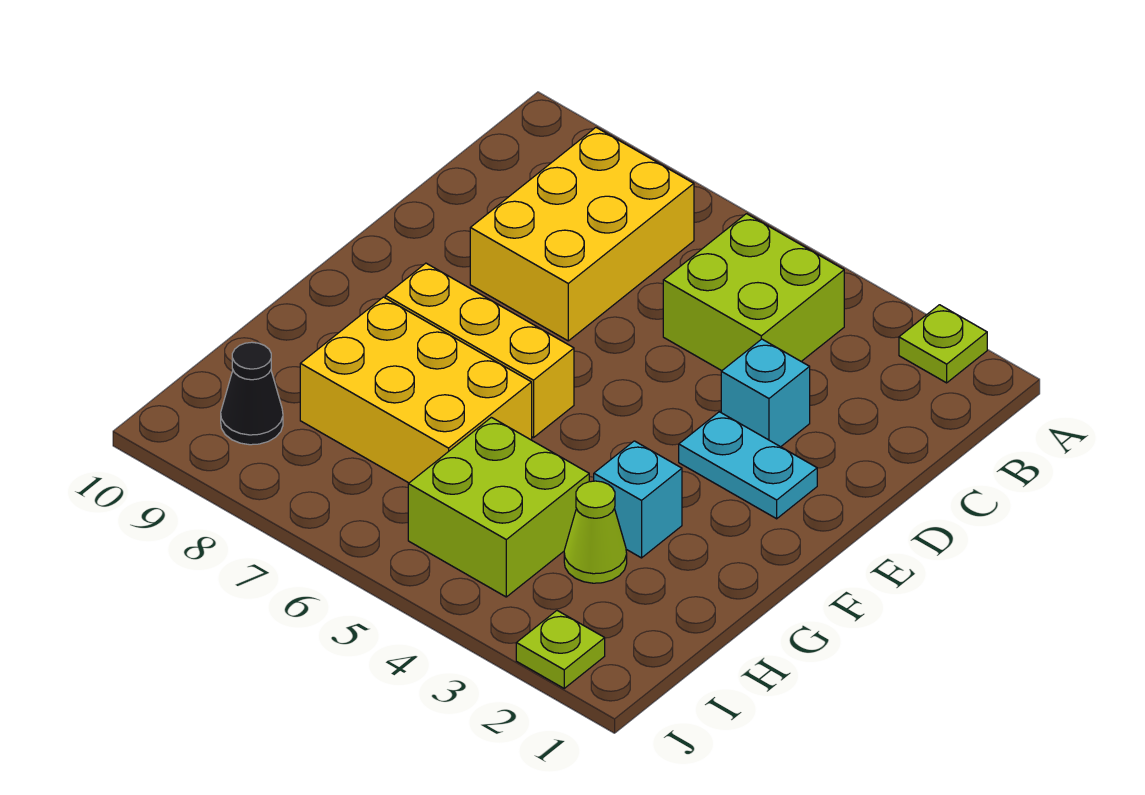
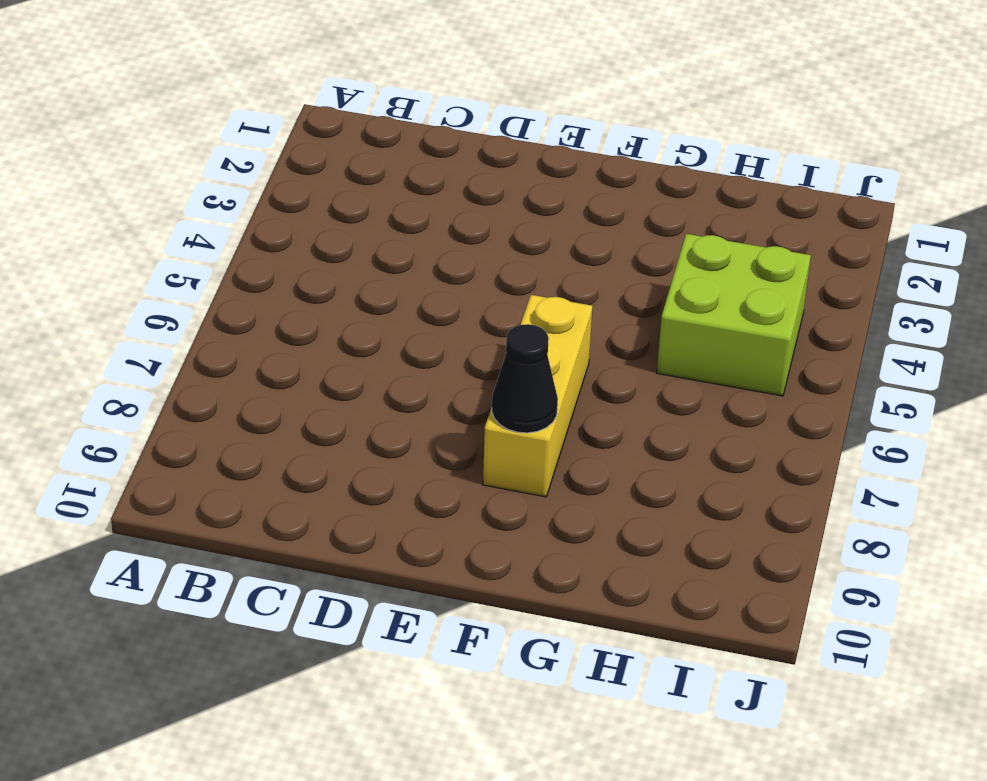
black 1x1 cone [492,324,558,433] -> black 1x1 cone moved to [221,342,283,445]
none -> lime 1x1 plate [899,305,987,383]
none -> lime 2x2 brick [663,214,844,371]
none -> yellow 2x3 brick [470,128,694,341]

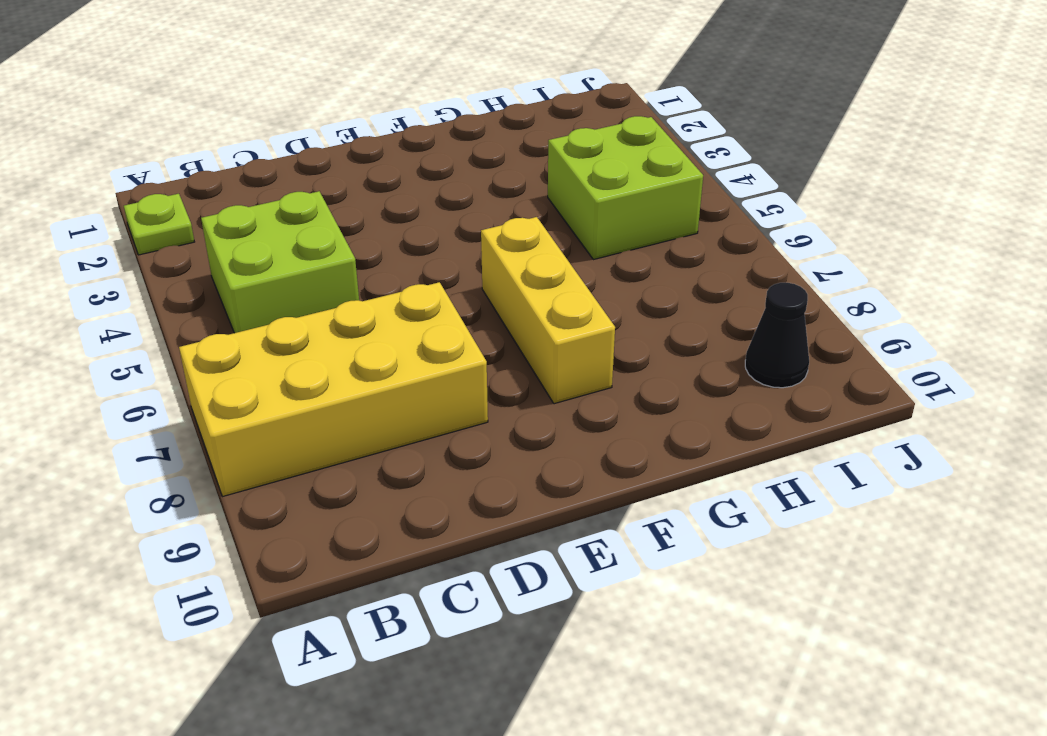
yellow 2x4 brick [179,282,488,496] -> yellow 2x3 brick [470,128,694,341]
none -> cyan 1x1 brick [721,339,810,447]
none -> cyan 1x2 plate [679,412,817,519]
none -> cyan 1x1 brick [594,441,682,558]

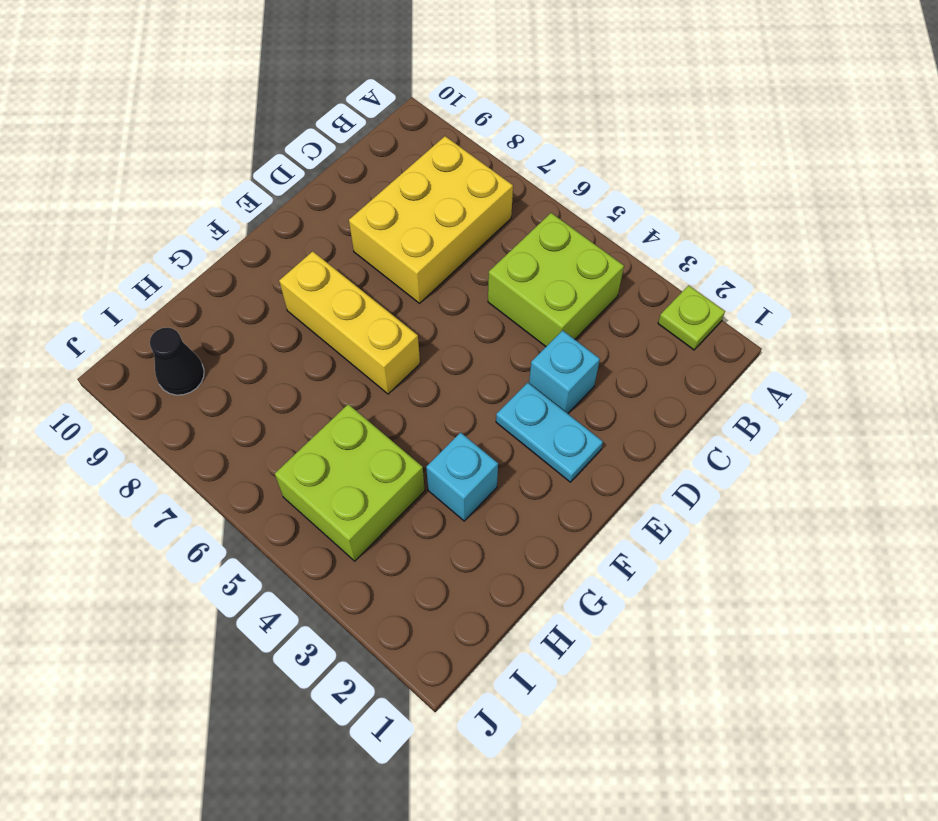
none -> yellow 2x3 brick [300,297,532,483]
none -> lime 1x1 cone [564,481,627,583]
none -> lime 1x1 plate [516,611,605,688]

